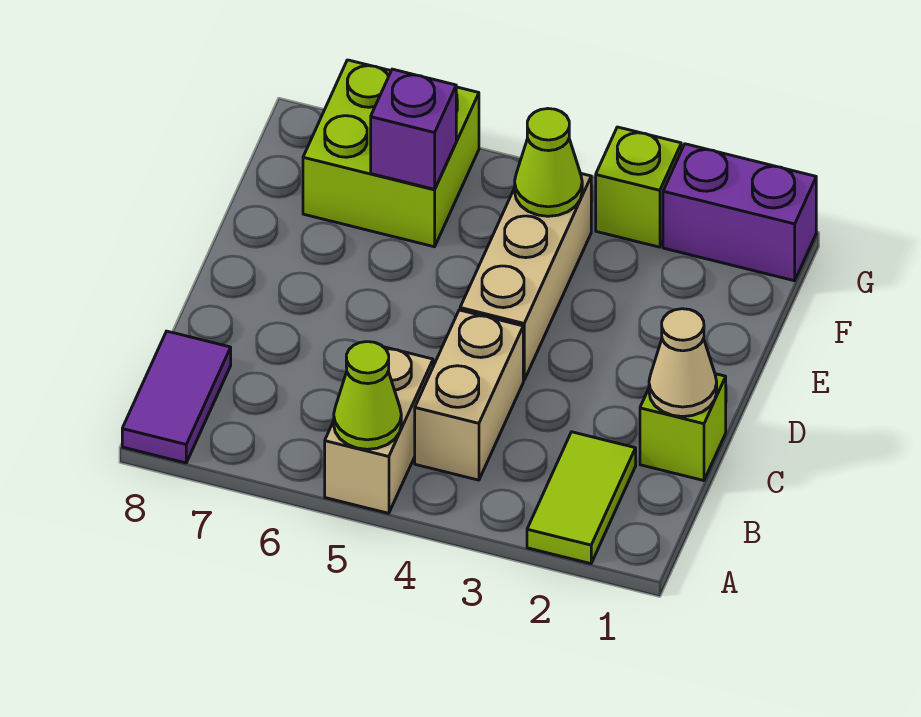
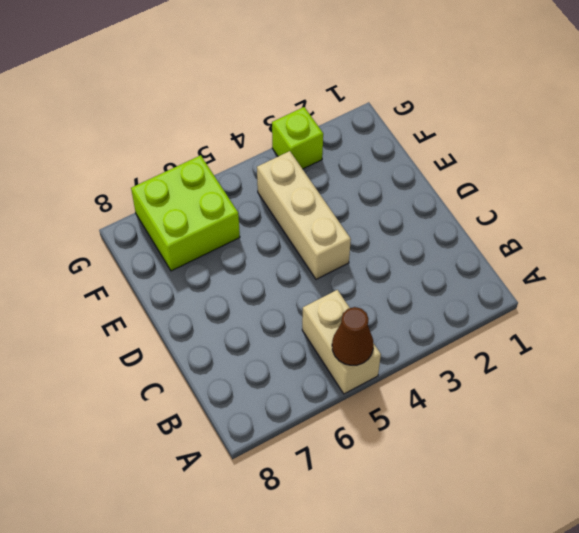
brown 1x1 cone [332,307,374,365] -> lime 1x1 cone [334,342,401,449]
none -> lime 1x2 tile [527,432,636,564]
none -> purple 1x2 tile [122,331,231,463]
none -> tan 1x2 brick [415,310,523,480]

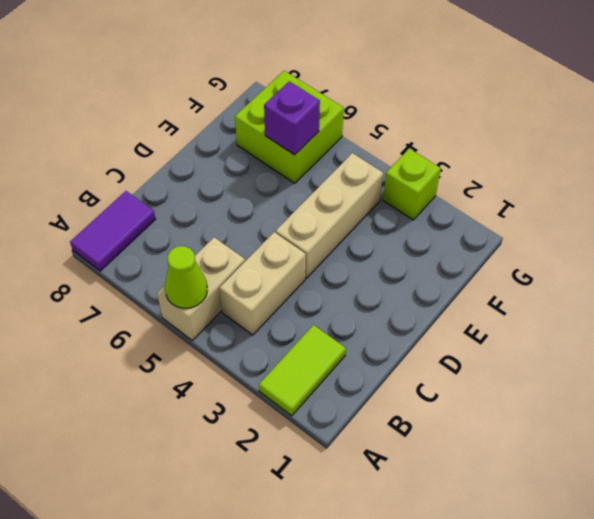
none -> lime 1x1 brick [640,374,726,481]
none -> purple 1x2 brick [663,144,816,281]
none -> tan 1x1 cone [649,309,717,417]

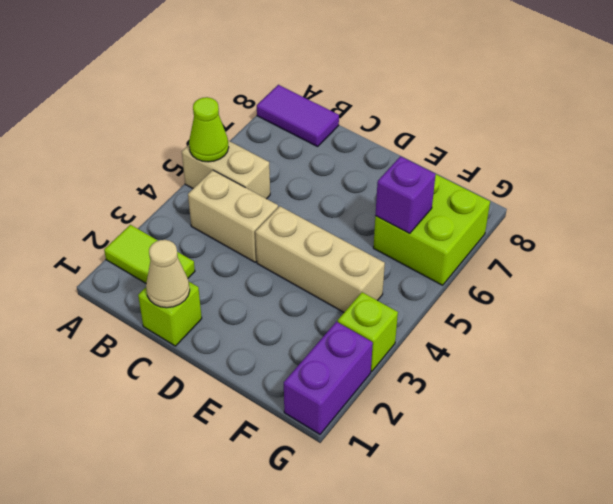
none -> lime 1x1 cone [515,109,582,216]

